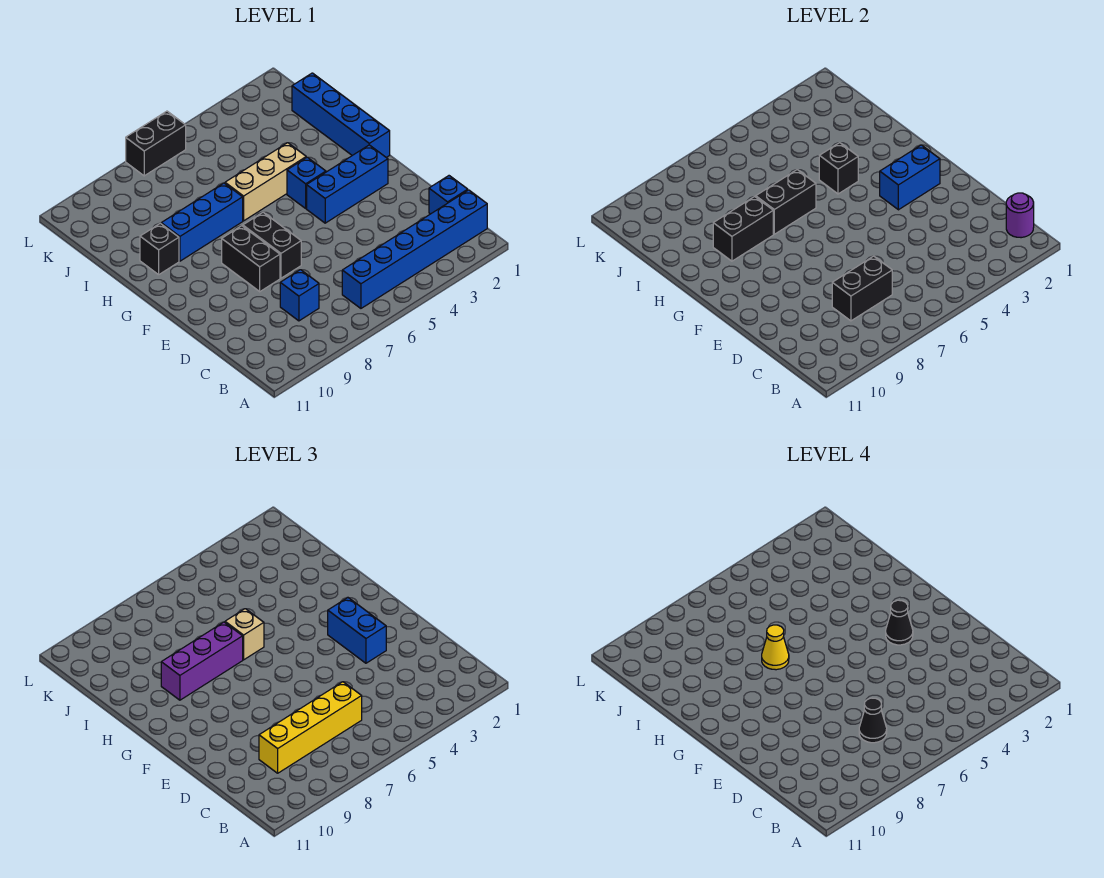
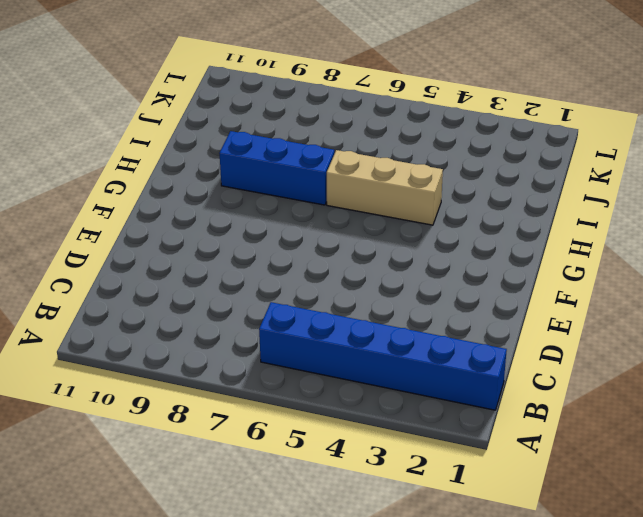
none -> blue 1x1 brick [429,176,468,214]
none -> blue 1x1 brick [280,270,319,321]
none -> black 1x2 brick [243,212,301,278]

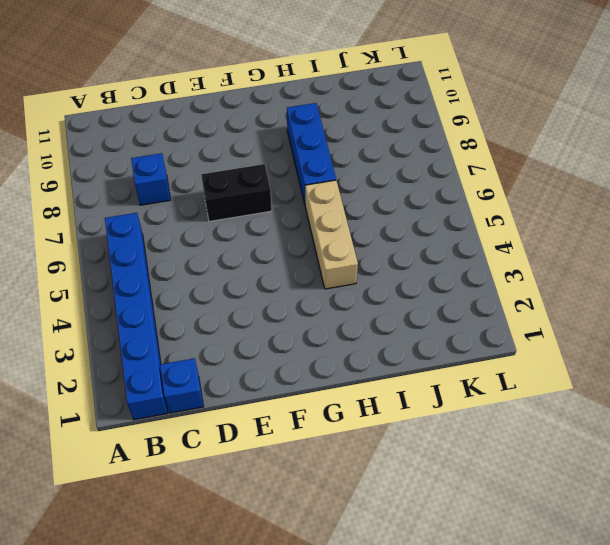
none -> black 1x2 brick [222,226,280,292]
none -> blue 1x3 brick [307,145,388,223]
none -> blue 1x4 brick [292,73,390,158]

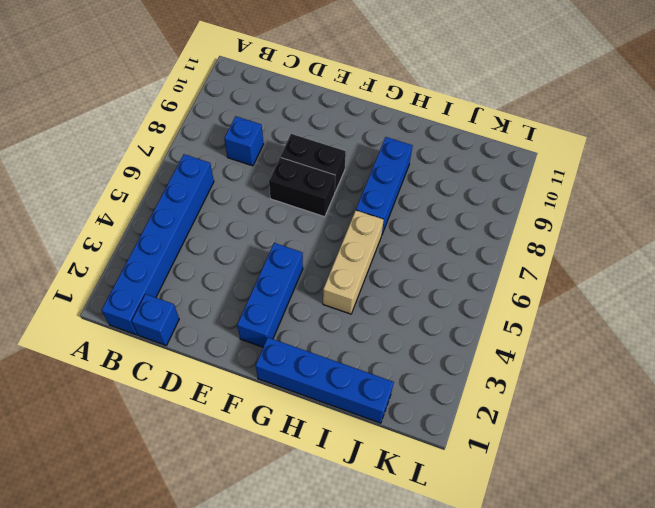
none -> blue 1x1 brick [287,157,326,208]
none -> black 1x1 brick [140,223,179,275]
none -> black 1x2 brick [126,111,186,176]

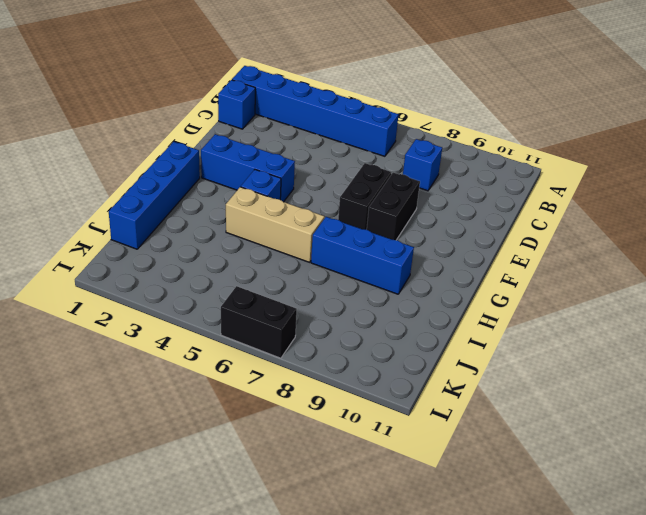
none -> black 1x1 brick [140,223,179,275]
none -> purple 1x1 round brick [1006,193,1034,238]
none -> black 1x2 brick [832,256,892,321]

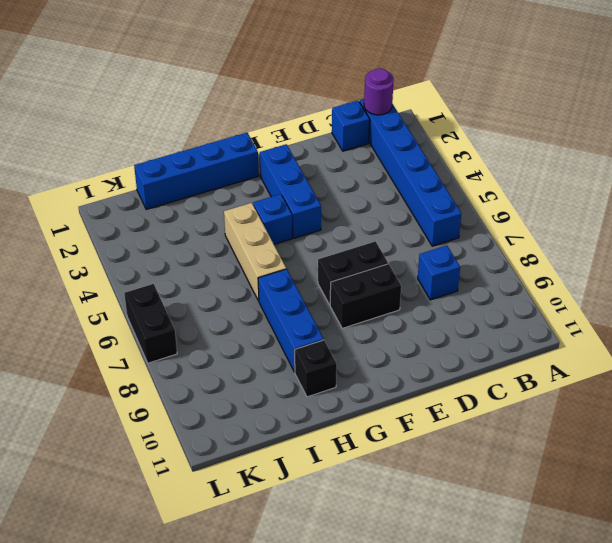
none -> black 1x2 brick [832,256,892,321]
none -> blue 1x2 brick [880,145,940,210]
none -> black 1x1 brick [819,143,858,194]

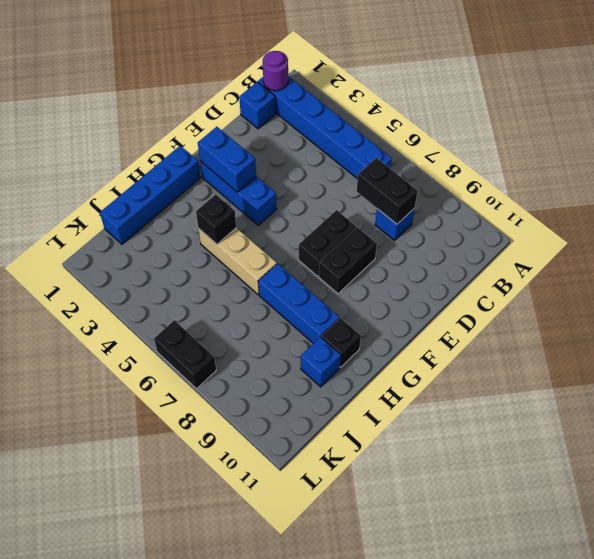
blue 1x1 brick [301,337,341,387] -> blue 1x1 brick moved to [287,157,326,208]
none -> black 1x2 brick [756,170,816,234]
none -> black 1x2 brick [713,197,773,261]
none -> yellow 1x4 brick [259,682,362,773]

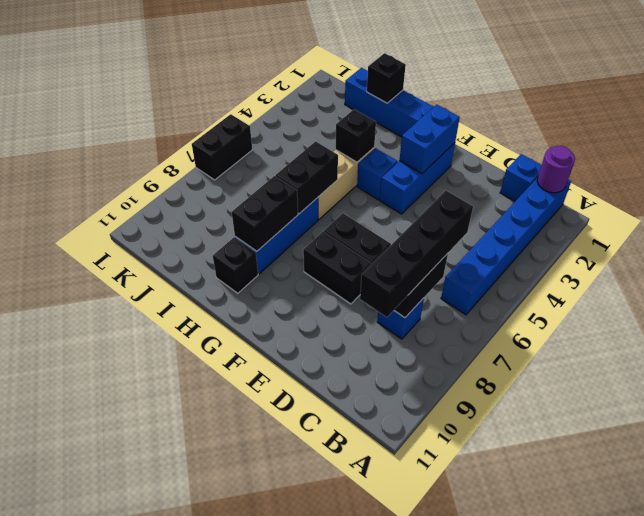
black 1x4 brick [360,191,473,317] -> yellow 1x4 brick [259,682,362,773]
black 1x1 brick [367,53,406,103] -> none
none -> blue 1x2 brick [328,598,386,663]
none -> tan 1x1 brick [225,609,264,660]
none -> purple 1x3 brick [161,622,243,700]

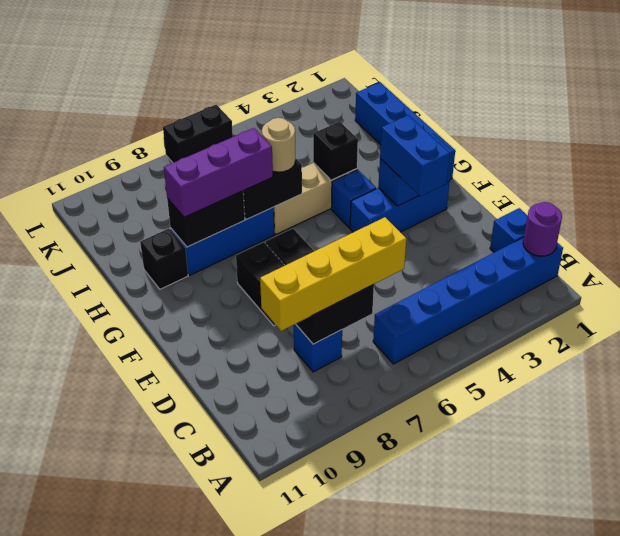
tan 1x1 round brick [262,118,295,172] -> tan 1x1 brick [225,609,264,660]
none -> black 1x1 cone [859,698,887,743]
none -> black 1x1 cone [886,600,913,645]
none -> yellow 1x1 cone [762,625,789,670]

